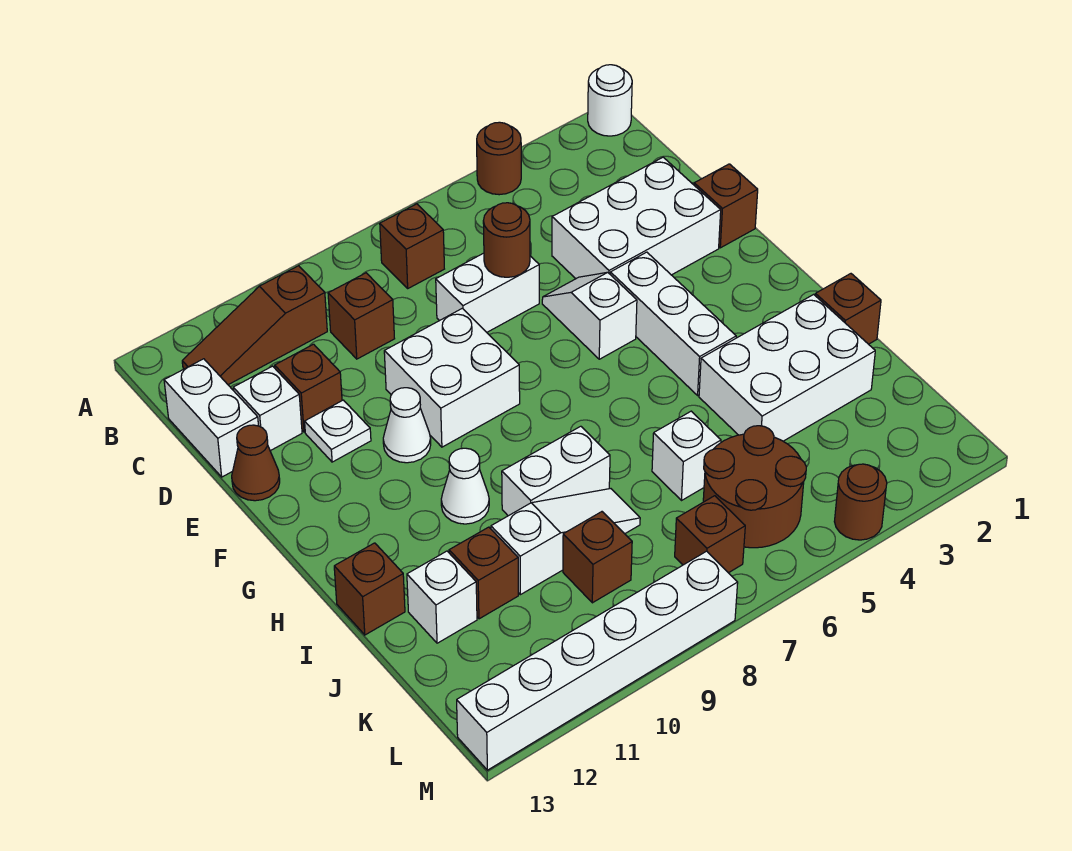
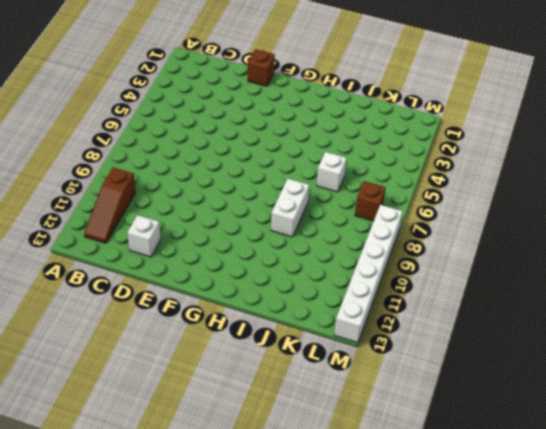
none -> white 1x1 round brick [588,65,632,136]
none -> brown 1x1 round brick [477,122,521,195]
none -> brown 1x1 brick [380,204,444,288]
none -> brown 1x1 brick [328,273,395,359]

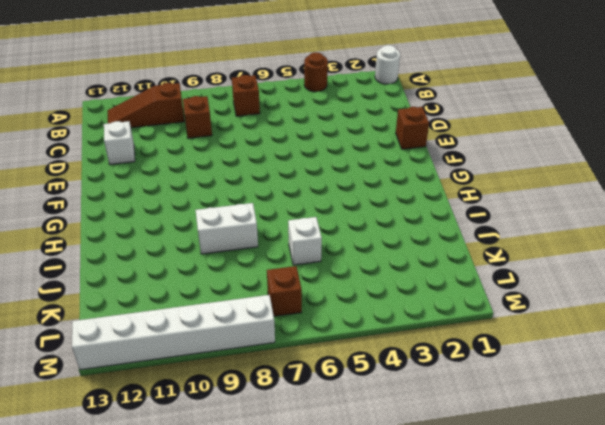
none -> white 1x2 brick [164,359,258,477]
none -> white 2x3 brick [552,157,721,279]
none -> white 1x2 brick [436,253,539,332]
none -> brown 1x1 brick [275,344,342,432]

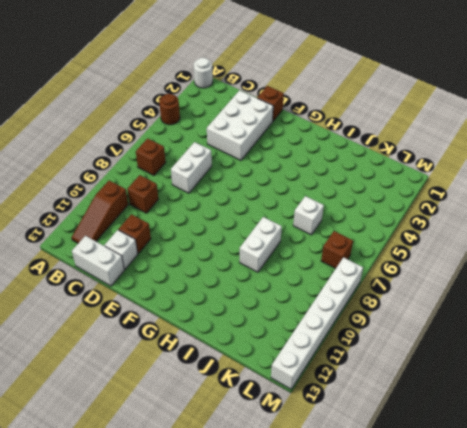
none -> white 1x2 slope [542,272,637,359]
none -> white 2x2 brick [384,308,520,447]
none -> white 1x1 plate [305,400,371,462]
none -> brown 1x1 cone [232,425,280,501]

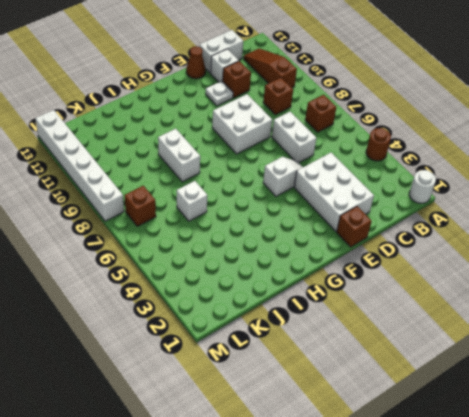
none -> white 1x3 brick [610,252,736,395]
none -> white 1x1 cone [383,388,431,463]
none -> white 1x1 cone [441,448,489,524]
none -> brown 1x1 brick [815,274,881,344]

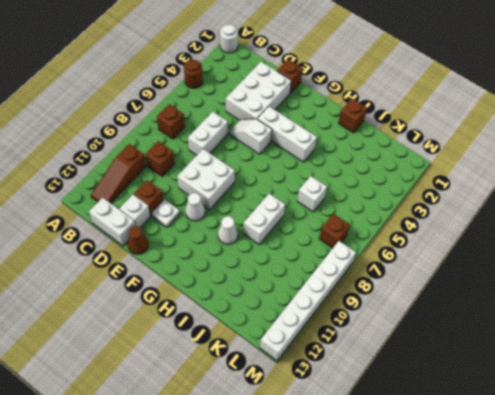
none -> white 2x3 brick [699,294,875,441]
none -> brown 1x1 brick [334,543,405,635]
none -> white 1x3 slope [491,489,640,595]
none -> brown 1x1 brick [449,527,518,619]

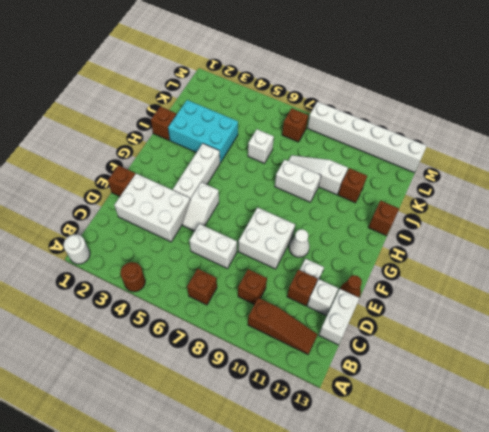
cyan 2x3 brick [168,100,238,163] -> white 2x3 brick [699,294,875,441]
none -> white 1x1 cone [441,448,489,524]
none -> white 1x1 brick [407,551,477,643]
none -> brown 2x2 round brick [703,426,806,548]
none -> brown 1x1 brick [563,512,632,603]

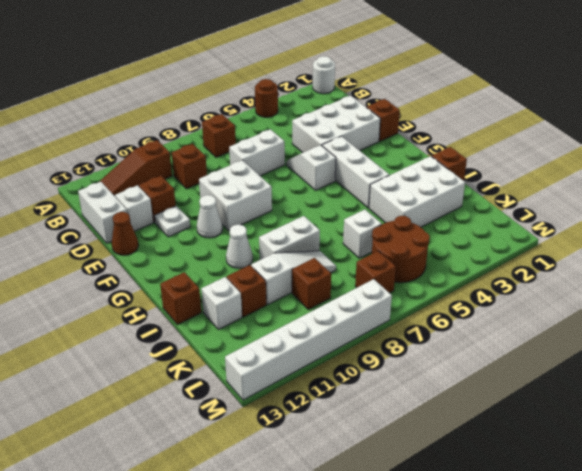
none -> brown 1x1 round brick [834,464,887,540]
none -> brown 1x1 round brick [483,203,530,277]

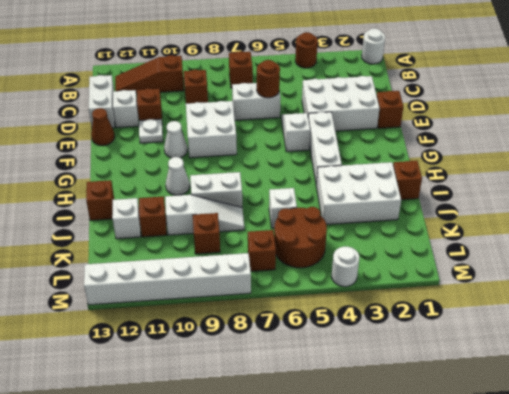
white 1x1 round brick [332,246,359,287] -> brown 1x1 round brick [834,464,887,540]

